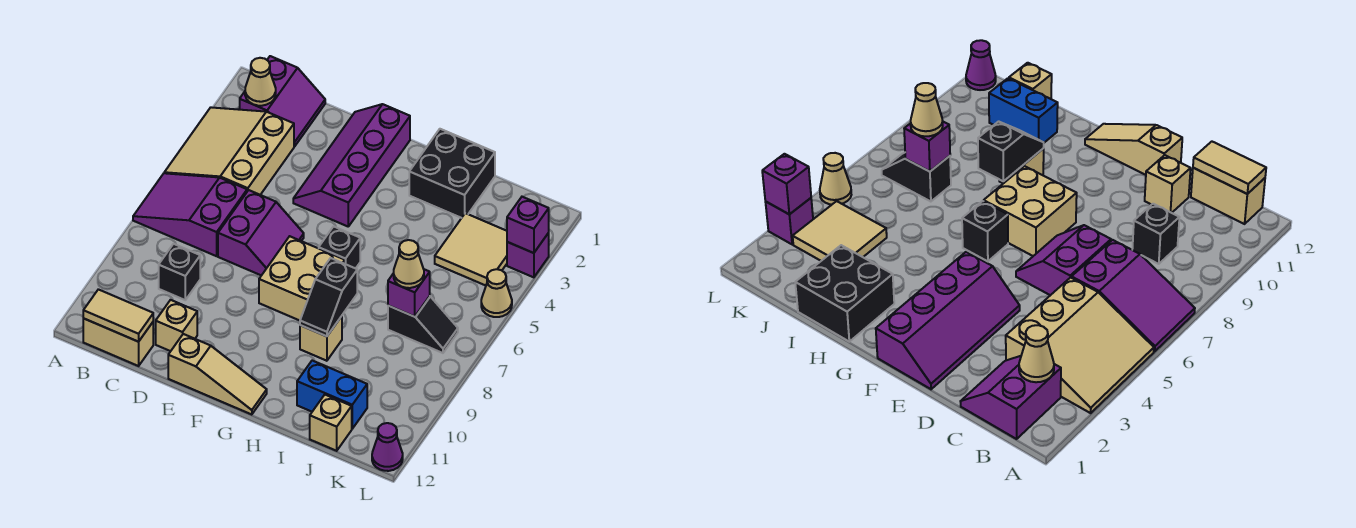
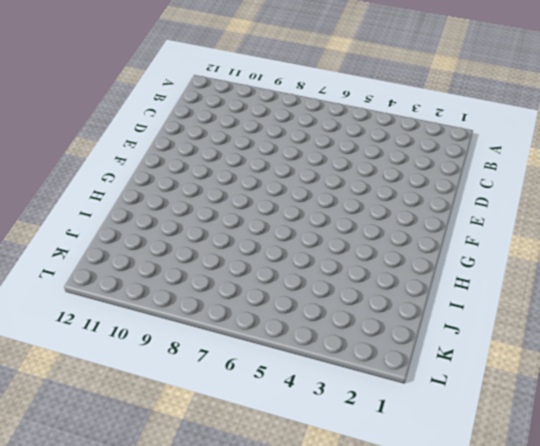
none -> tan 3x3 slope [164,107,294,195]
none -> purple 2x3 slope [133,173,247,256]
none -> purple 2x2 slope [240,56,325,146]

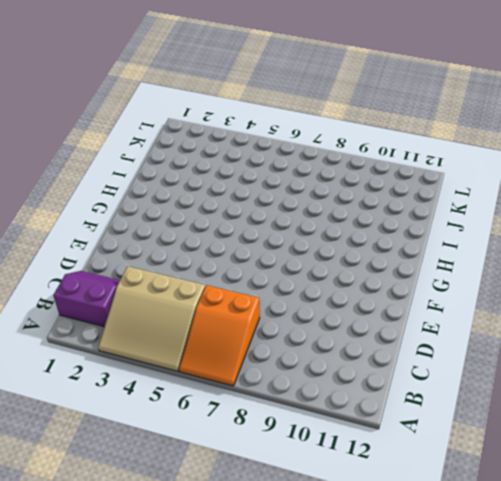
orange 2x3 slope [179,285,260,386] -> purple 2x3 slope [133,173,247,256]
none -> tan 1x2 brick [83,318,153,366]
none -> black 1x1 brick [159,244,200,300]
none -> purple 2x2 slope [218,190,304,275]

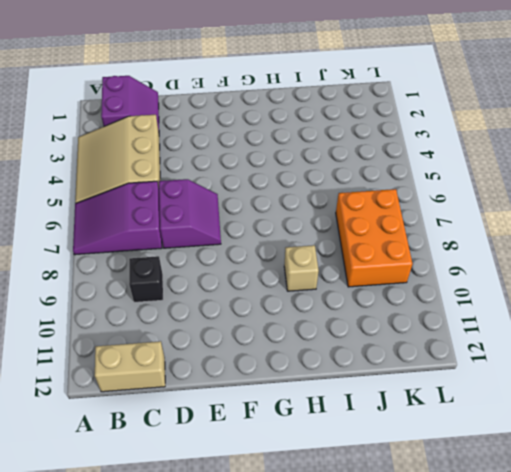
orange 2x3 brick [336,189,412,287] -> black 1x2 slope [388,296,458,353]
none -> tan 1x1 brick [156,300,197,351]
none -> purple 2x4 slope [293,104,410,226]
none -> tan 1x3 slope [168,334,267,415]

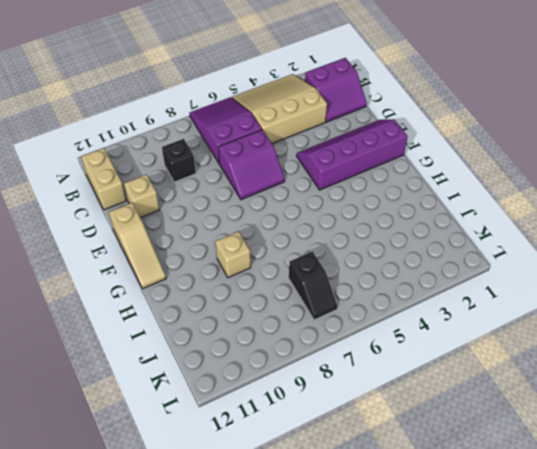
none -> tan 2x2 brick [259,236,345,321]
none -> black 1x1 brick [319,226,360,269]
none -> black 2x2 brick [409,129,495,218]

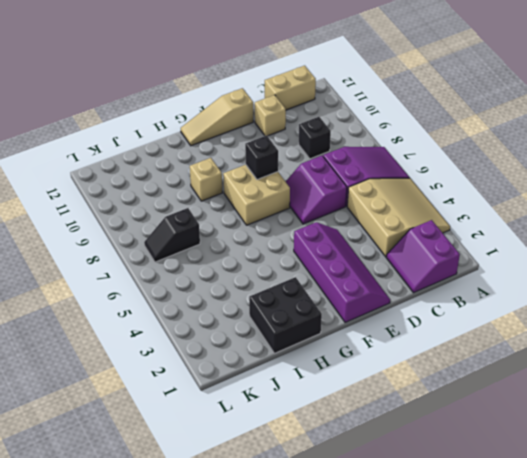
black 1x1 brick [245,135,278,179] -> black 1x1 brick moved to [319,226,360,269]
none -> blue 1x2 brick [297,361,367,429]
none -> tan 2x2 tile [435,213,507,286]
none -> tan 1x1 brick [310,395,352,451]

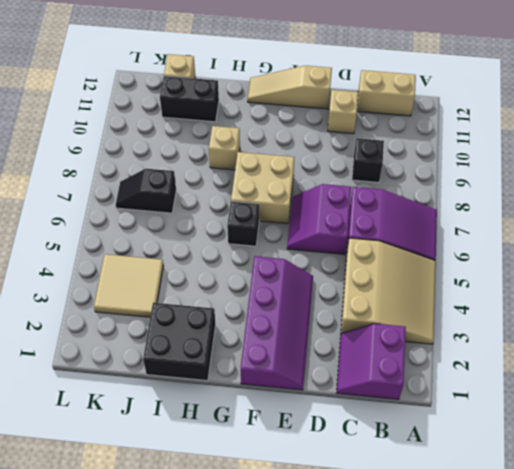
black 1x2 brick [160,76,219,122] -> blue 1x2 brick [297,361,367,429]
none -> purple 1x1 brick [507,233,549,277]
none -> tan 1x1 cone [481,269,512,317]
none -> purple 1x1 cone [372,423,403,471]

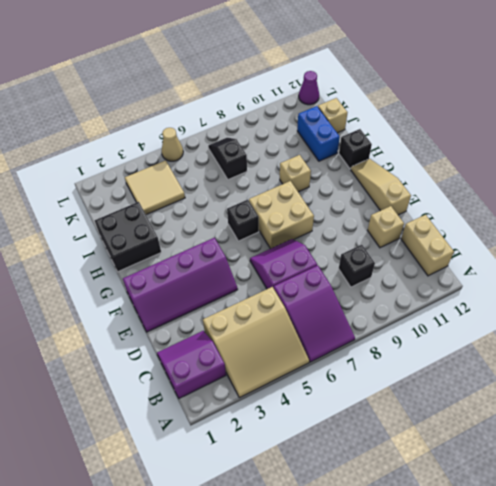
black 1x1 brick [339,129,372,169] -> none
none -> purple 1x1 brick [507,233,549,277]
none -> tan 1x1 cone [245,58,276,106]
none -> tan 1x2 tile [83,289,153,342]

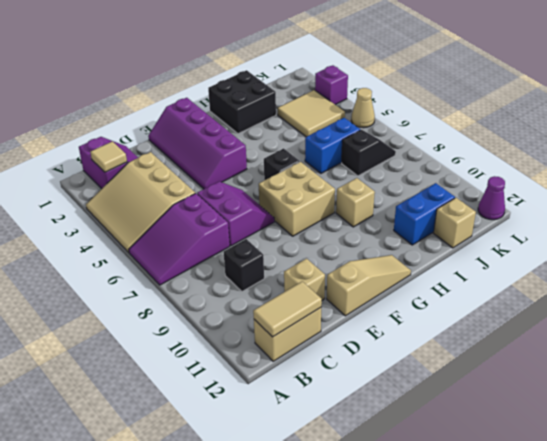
tan 1x1 tile [90,141,127,172] -> tan 1x1 cone [245,58,276,106]
blue 1x2 brick [305,118,360,173] -> none
none -> black 1x2 slope [300,258,357,336]
none -> purple 1x1 brick [388,269,430,317]
none -> purple 1x1 brick [507,197,549,253]

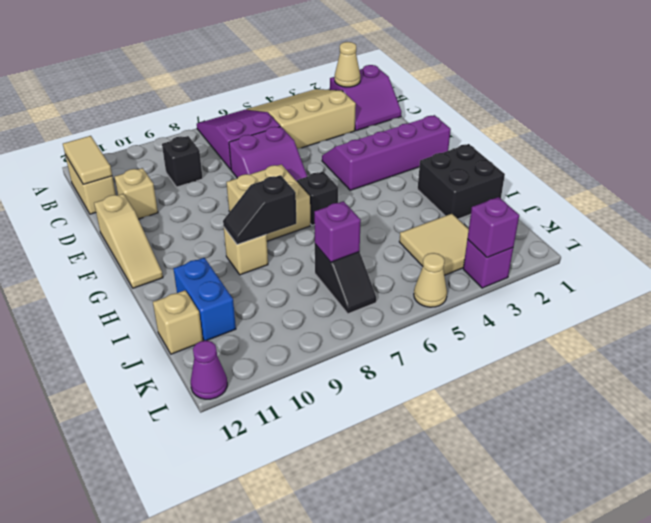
none -> tan 1x1 cone [394,240,424,288]

